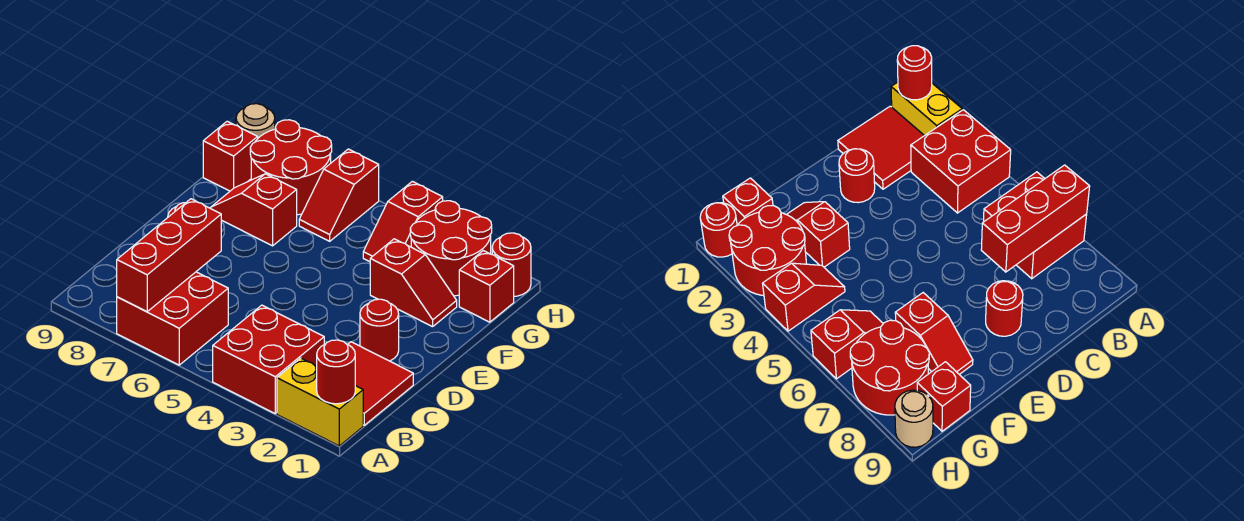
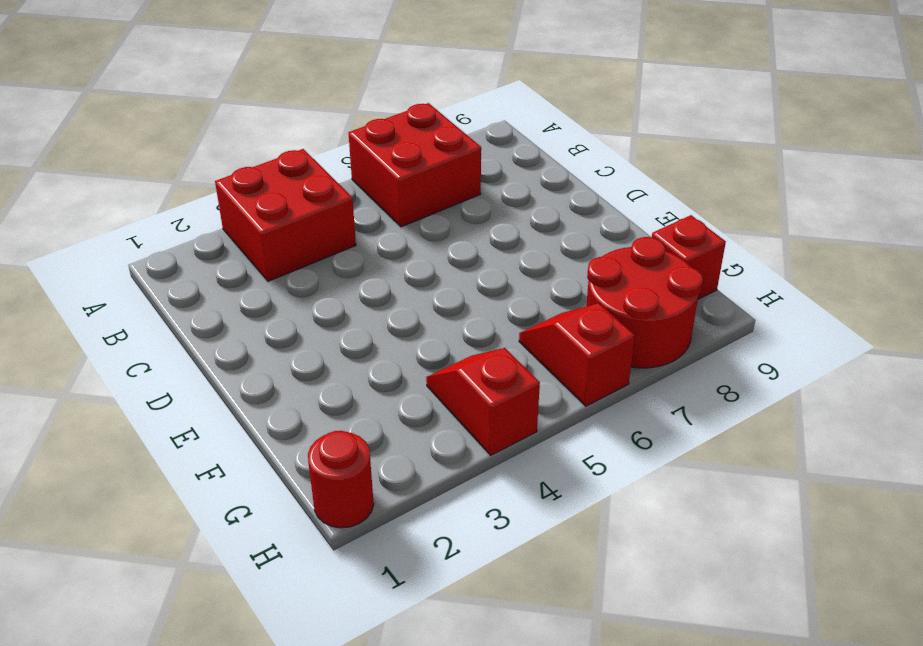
none -> yellow 1x2 brick [277,358,363,446]
none -> red 2x2 tile [348,342,413,425]
none -> red 1x1 round brick [360,299,399,361]

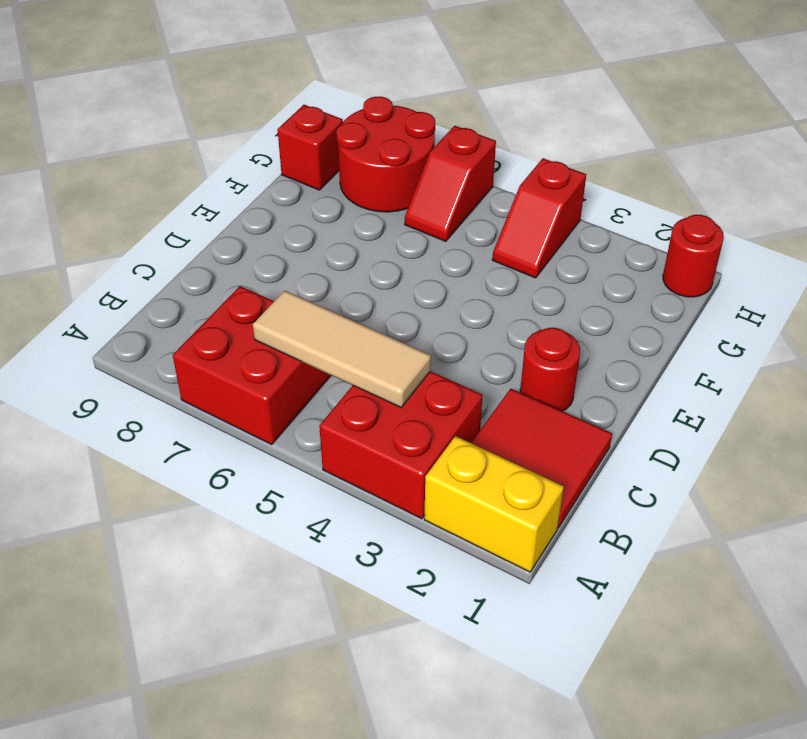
tan 1x3 tile [253,291,431,407] -> none
none -> red 1x1 round brick [986,281,1023,336]
none -> red 1x2 slope [370,239,457,327]
none -> red 1x2 slope [210,174,297,246]

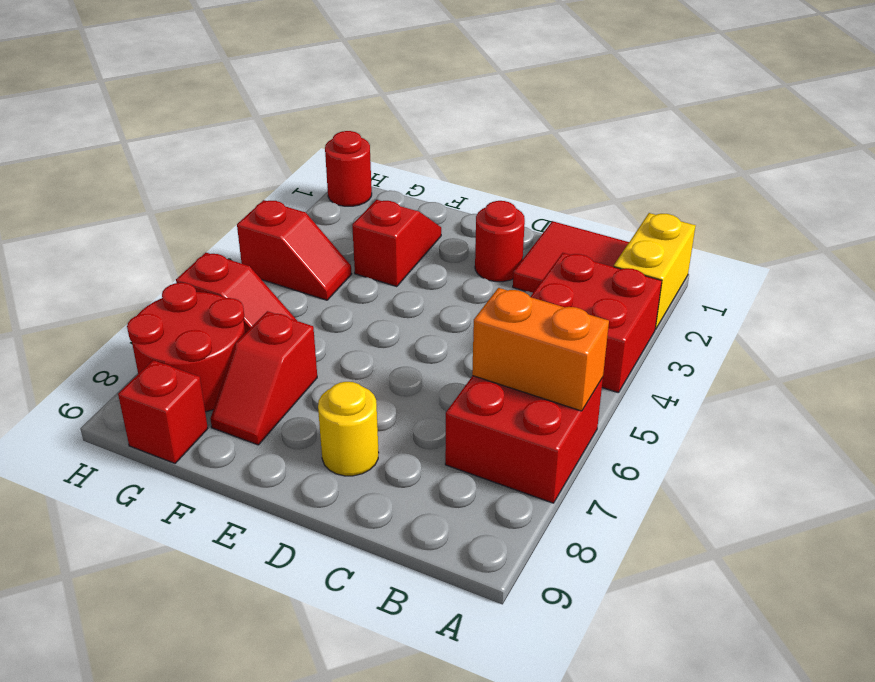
orange 1x2 brick [472,288,609,411] -> none
yellow 1x1 round brick [318,382,379,476] -> red 1x1 round brick [986,281,1023,336]
none -> red 1x1 brick [459,251,514,322]
none -> red 2x2 round brick [410,201,492,296]
none -> tan 1x1 round brick [236,104,275,138]

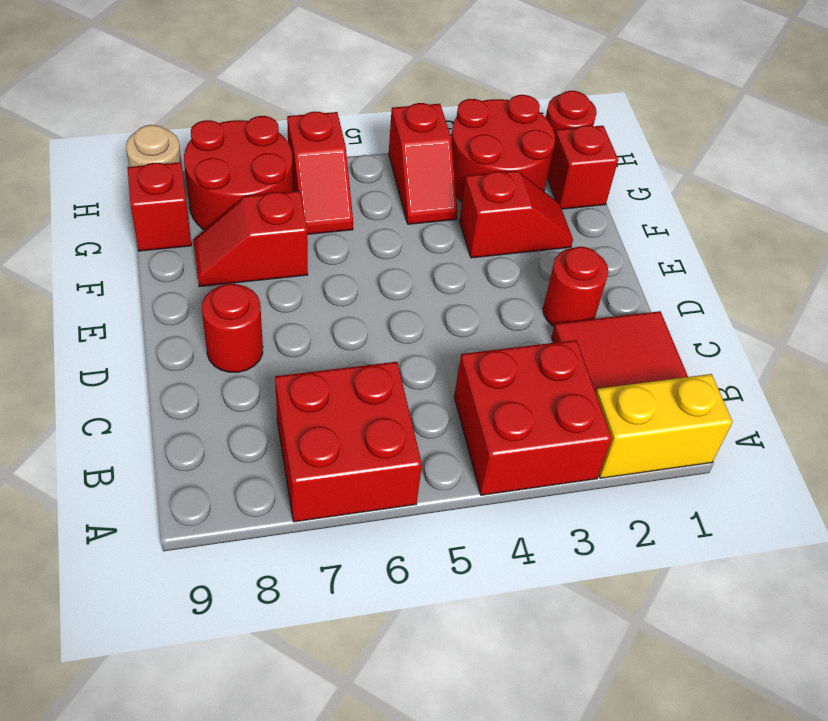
none -> red 1x1 round brick [317,340,355,404]
none -> red 1x3 brick [117,199,221,311]

